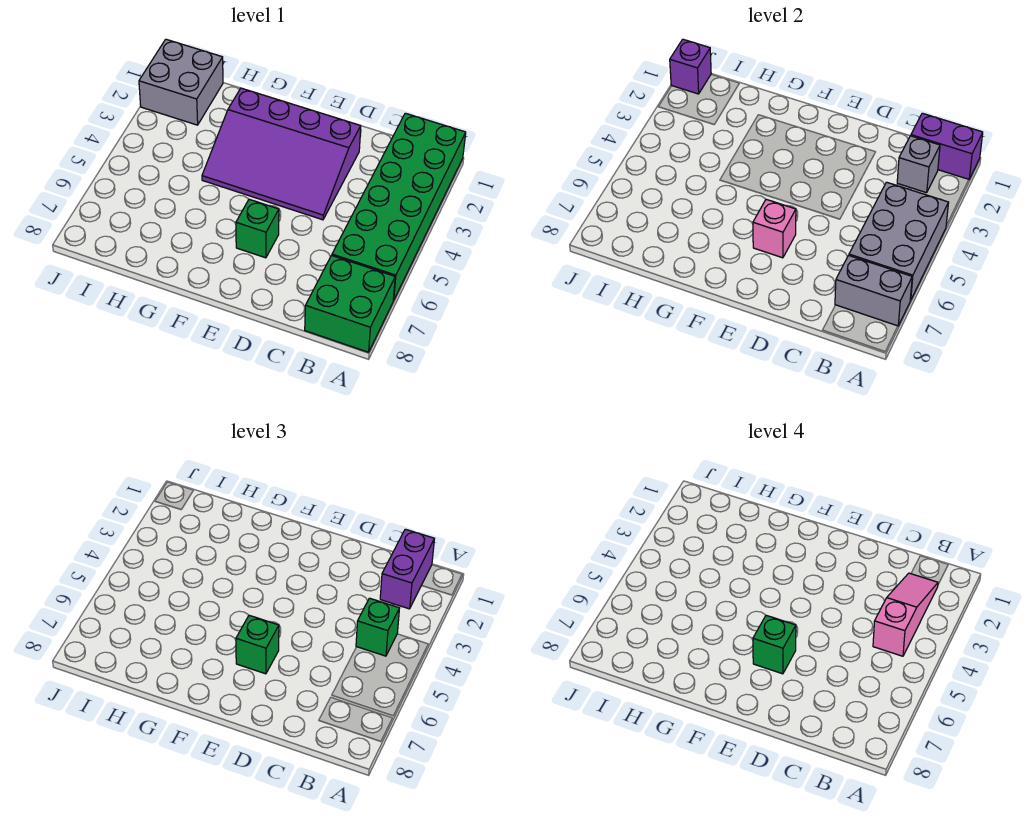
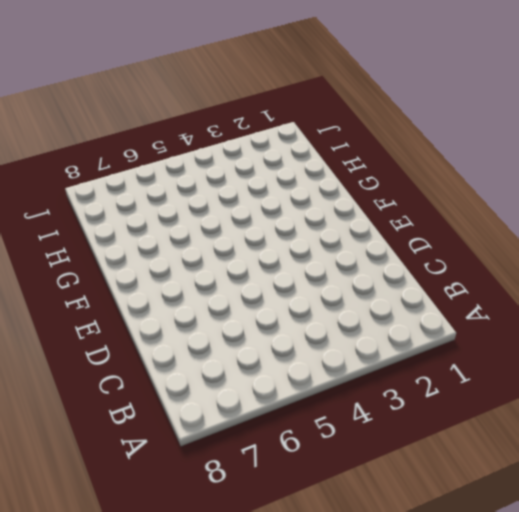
none -> green 2x6 brick [332,113,466,300]
none -> green 2x2 brick [305,255,395,352]
none -> purple 3x4 slope [202,88,361,220]

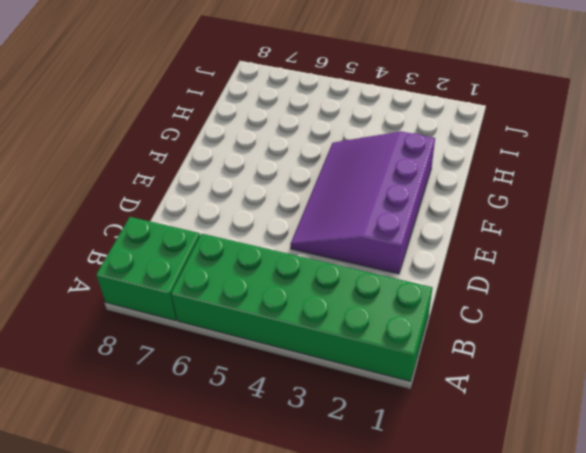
none -> green 1x1 brick [236,199,279,258]
none -> grey 2x2 brick [139,39,223,125]
none -> purple 1x2 brick [911,113,983,179]

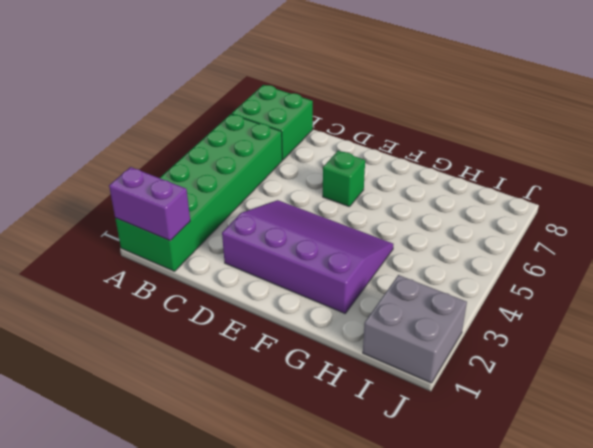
none -> grey 2x3 brick [849,182,949,300]
none -> grey 1x2 brick [835,255,912,326]
none -> grey 1x1 brick [897,136,940,193]

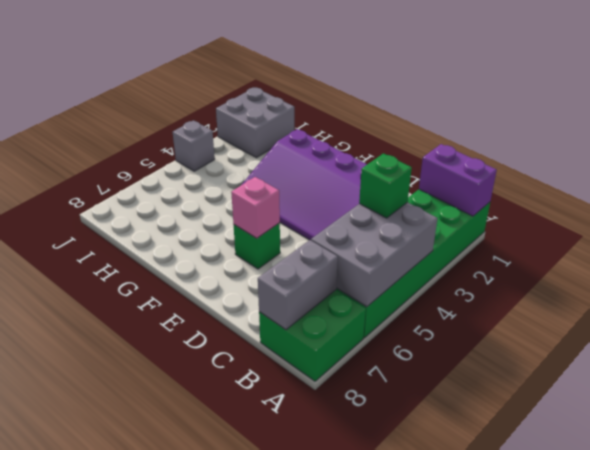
grey 1x2 brick [258,240,338,330] -> grey 1x2 brick turned to [835,255,912,326]
grey 1x1 brick [173,121,215,171] -> grey 1x1 brick moved to [897,136,940,193]
none -> purple 1x1 brick [670,39,711,94]
none -> purple 1x2 brick [380,529,434,609]
none -> green 1x1 brick [236,615,279,674]

